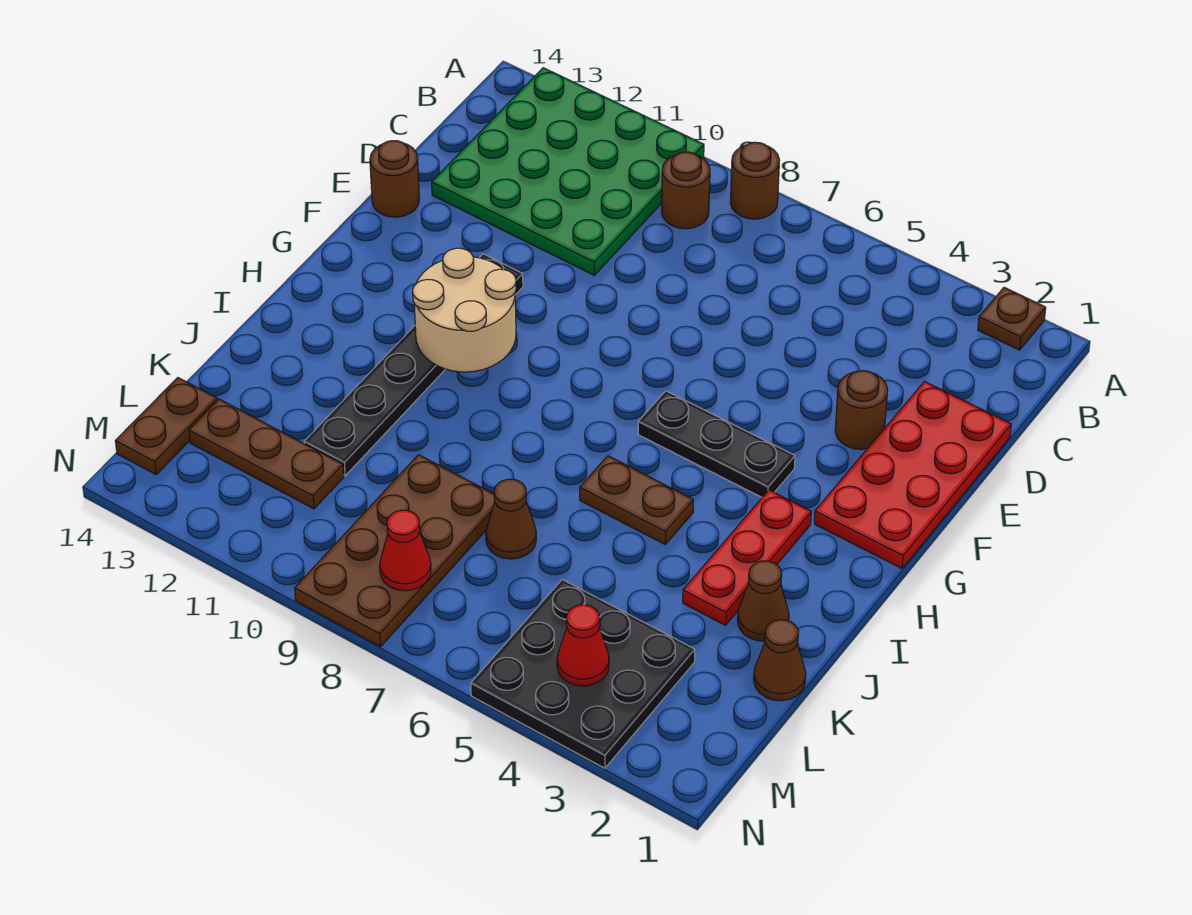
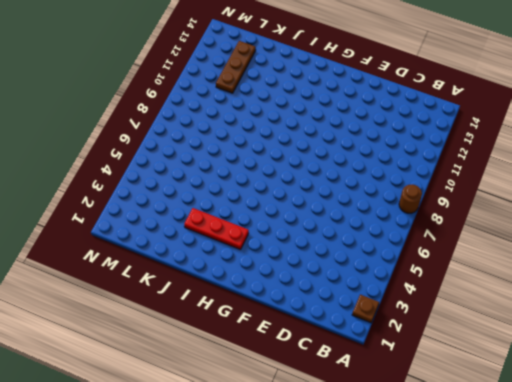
none -> green 4x4 plate [432,68,704,275]
none -> brown 1x1 round brick [662,152,710,229]
none -> red 2x4 plate [814,382,1011,568]

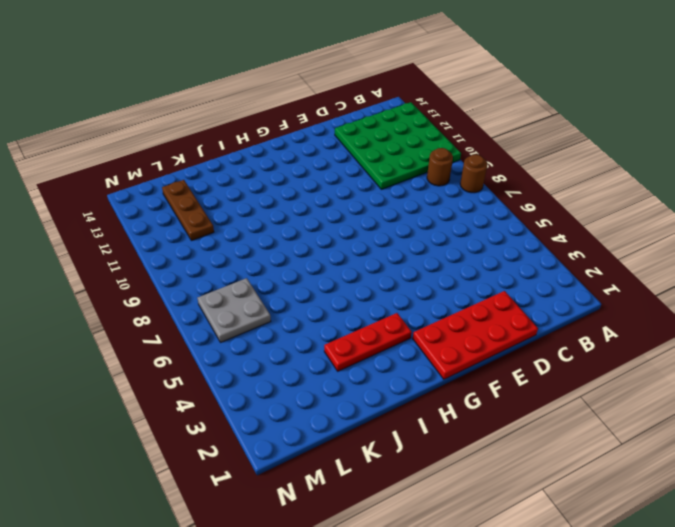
grey 2x2 plate [198,278,271,342] -> none
none -> brown 1x1 plate [978,288,1046,350]
none -> brown 1x1 round brick [835,371,888,449]
none -> brown 1x1 round brick [370,141,419,217]

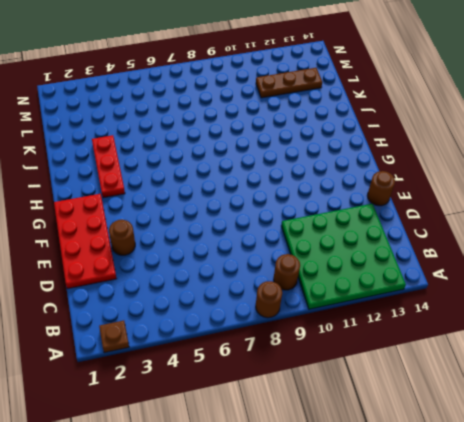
none -> black 1x6 plate [304,254,523,476]
none -> black 1x3 plate [638,391,795,497]
none -> brown 1x2 plate [580,456,693,544]

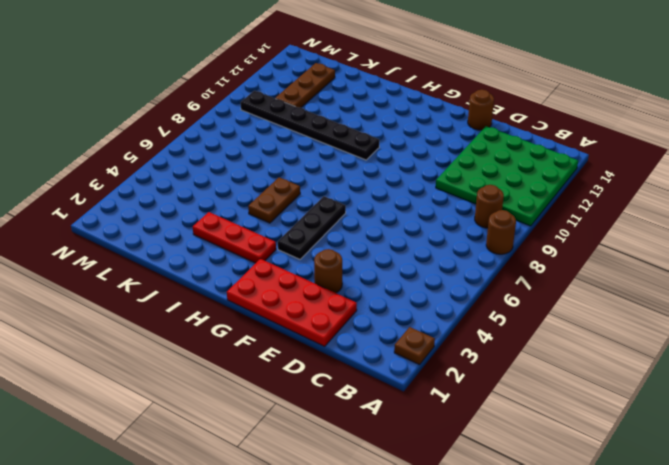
black 1x6 plate [241,91,380,160] -> black 1x6 plate moved to [304,254,523,476]
none -> brown 1x1 cone [738,561,789,641]
none -> brown 1x1 cone [754,620,806,701]
none -> brown 1x1 cone [486,479,536,559]

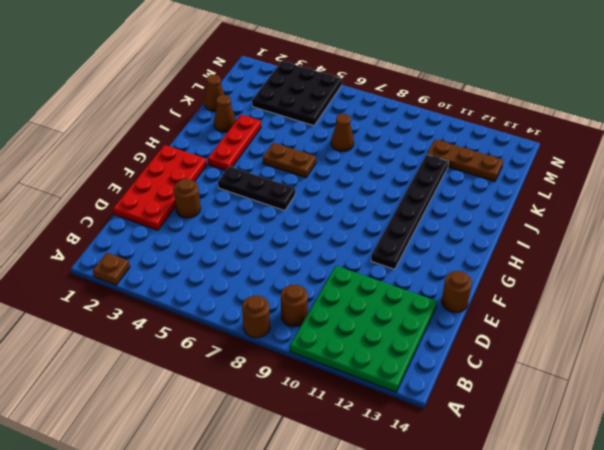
none -> brown 2x4 plate [295,455,495,647]
none -> brown 1x2 plate [115,378,217,474]
none -> tan 2x2 round brick [413,248,516,372]

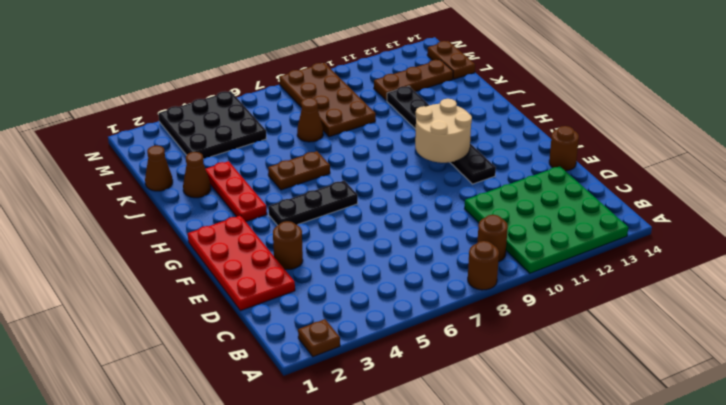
none -> red 1x1 cone [557,605,609,686]
none -> red 1x1 cone [380,510,431,591]

